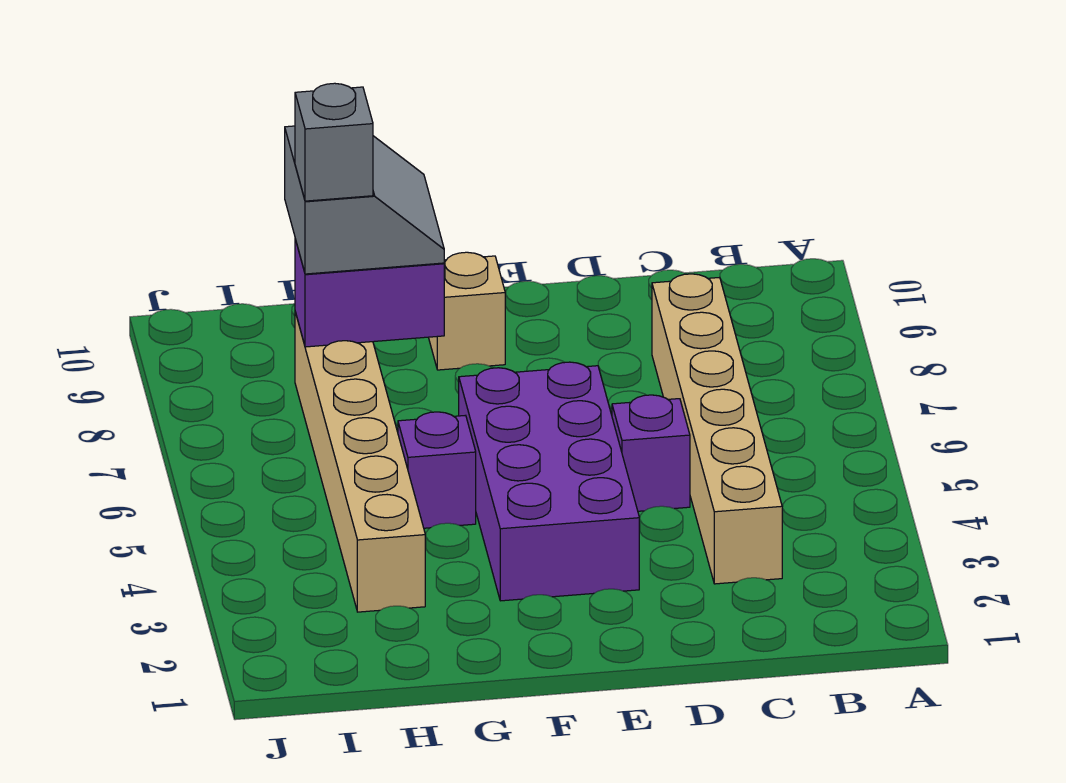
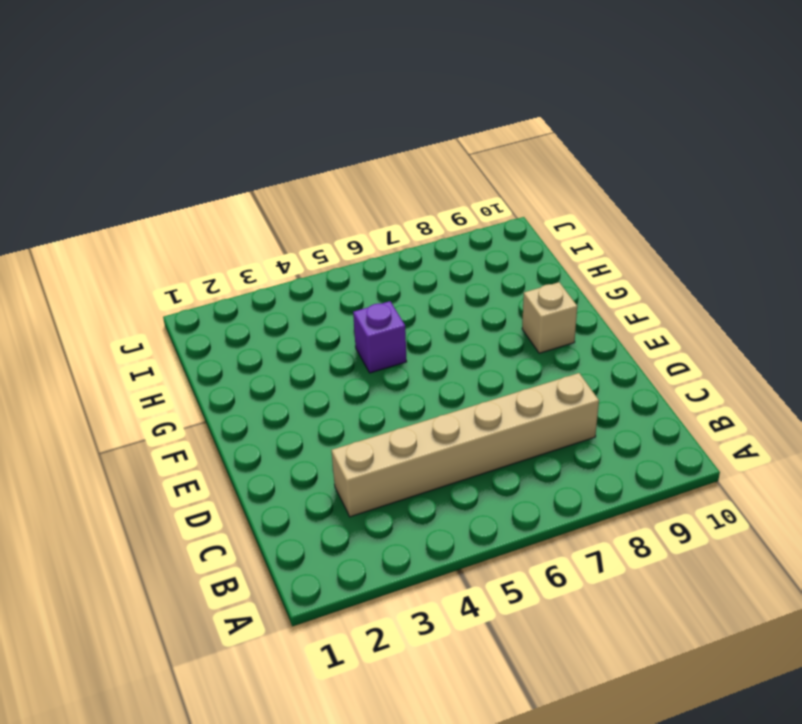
none -> purple 1x1 brick [612,395,690,511]
none -> purple 2x4 brick [459,362,639,601]

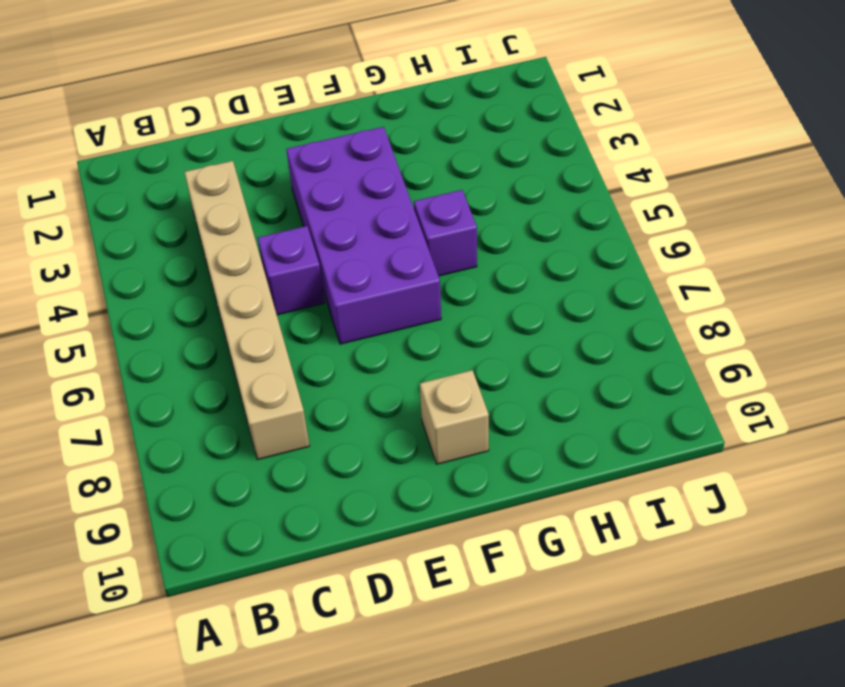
none -> tan 1x6 brick [295,312,425,612]
none -> purple 1x2 brick [295,239,444,347]

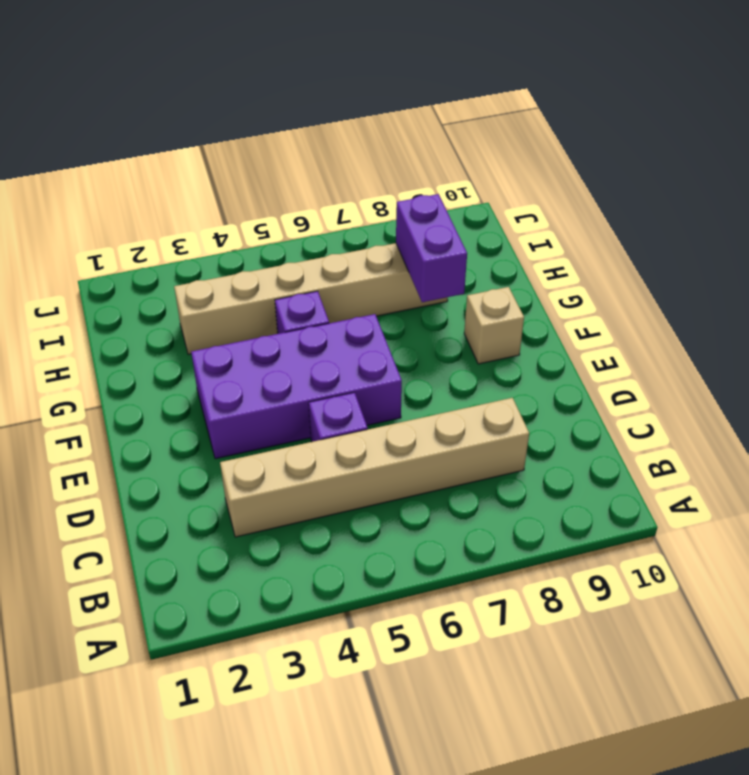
none -> grey 2x2 slope [285,126,444,274]
none -> grey 1x1 brick [295,83,373,201]

